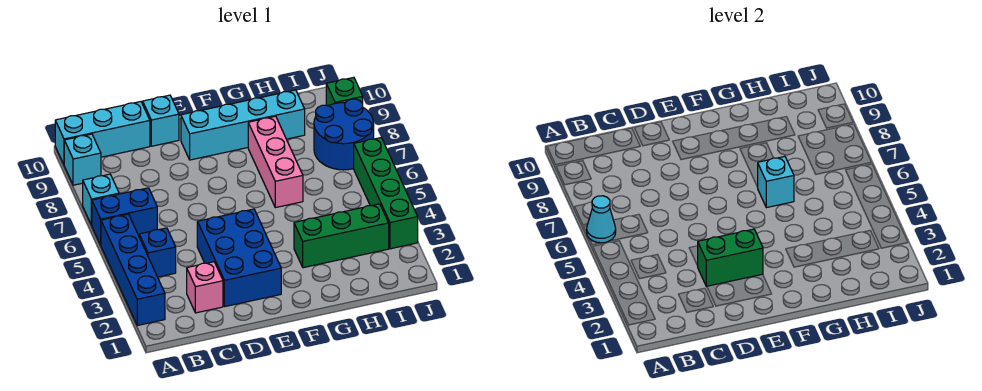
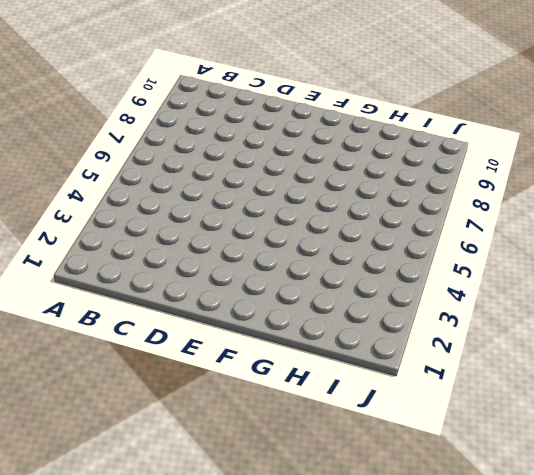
none -> blue 1x4 brick [101,214,165,325]
none -> blue 1x2 brick [92,188,157,245]
none -> cyan 1x1 brick [83,174,119,225]

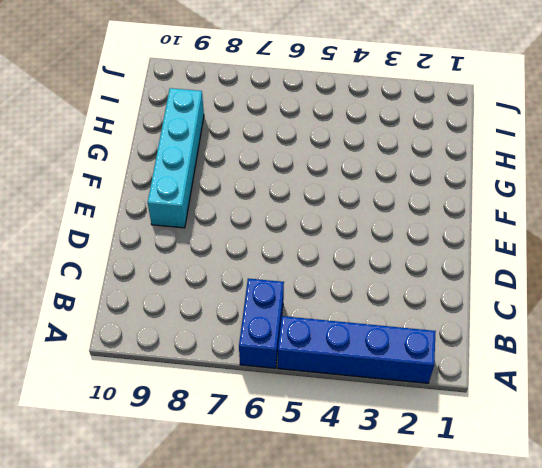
none -> cyan 1x1 brick [83,174,119,225]
none -> cyan 1x1 brick [64,134,101,185]
none -> cyan 1x3 brick [55,102,150,164]

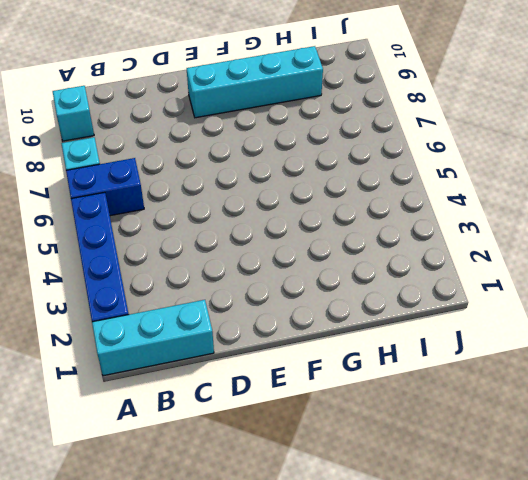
cyan 1x3 brick [92,300,214,376] -> cyan 1x3 brick moved to [55,102,150,164]
none -> blue 1x1 brick [139,228,176,277]
none -> pink 1x1 brick [187,262,223,313]
none -> blue 2x3 brick [197,209,281,306]

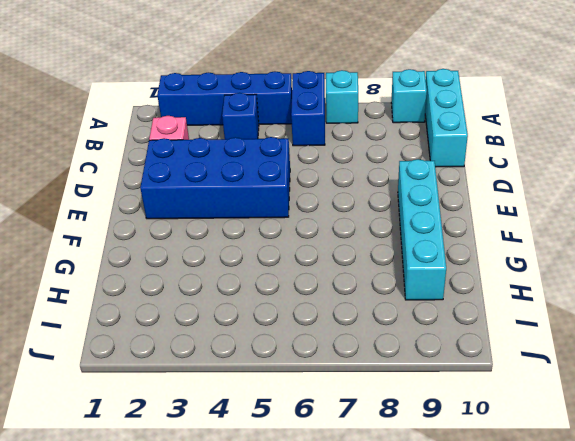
blue 2x4 brick [140,137,290,219] -> blue 2x3 brick [197,209,281,306]
none -> cyan 1x1 brick [143,95,179,146]
none -> green 1x3 brick [294,204,389,268]
none -> pink 1x3 brick [248,116,303,208]

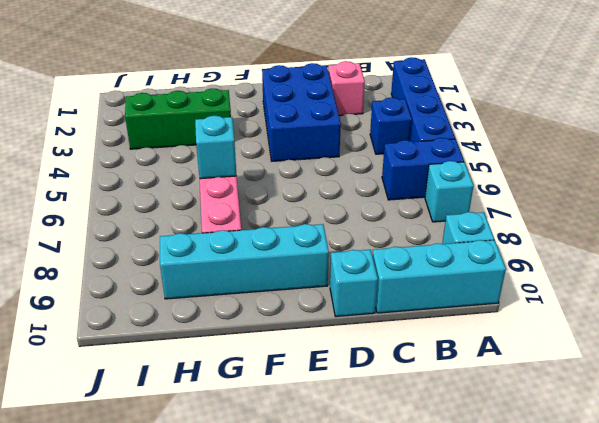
none -> blue 2x2 round brick [314,99,374,170]
none -> green 1x4 brick [354,138,418,249]
none -> green 1x1 brick [326,77,363,106]

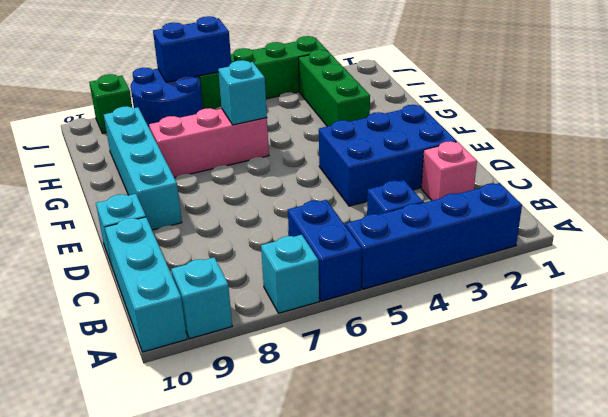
blue 1x2 brick [153,16,231,82] -> none
none -> cyan 1x1 cone [587,196,616,243]
none -> green 1x2 brick [698,229,763,286]

